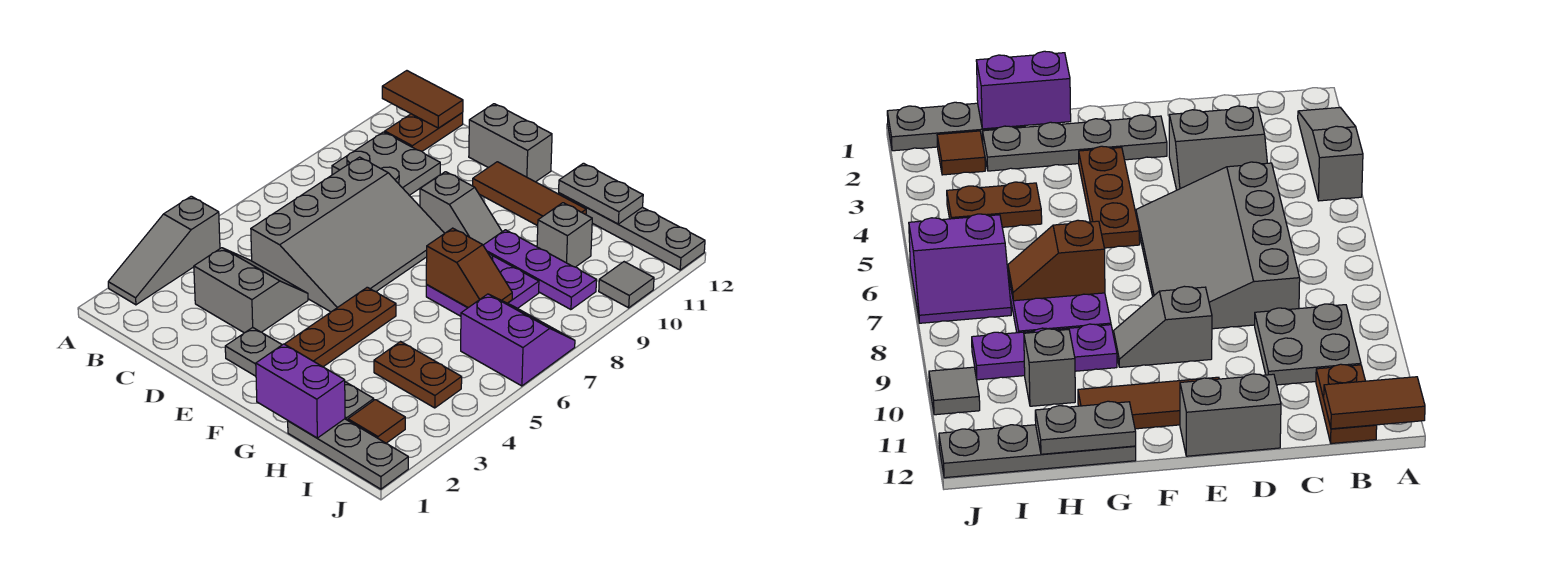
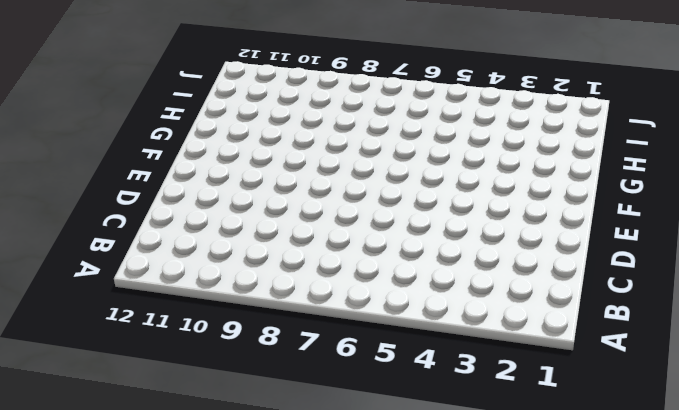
none -> grey 1x3 slope [108,196,220,305]
none -> grey 2x2 plate [332,132,440,195]
none -> brown 1x2 plate [385,113,463,151]

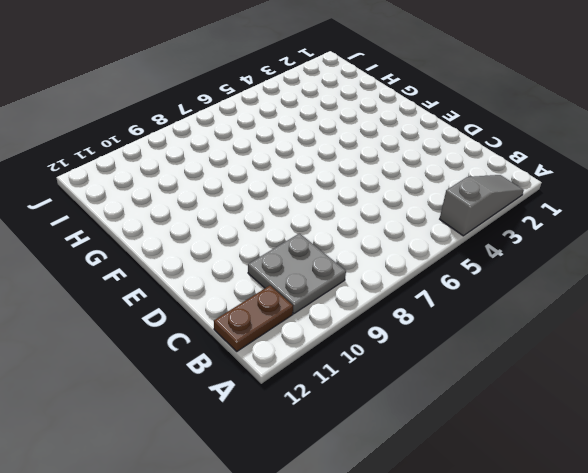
none -> grey 2x2 slope [194,248,308,333]
none -> grey 3x4 slope [251,157,445,312]
none -> grey 1x2 brick [469,104,552,182]

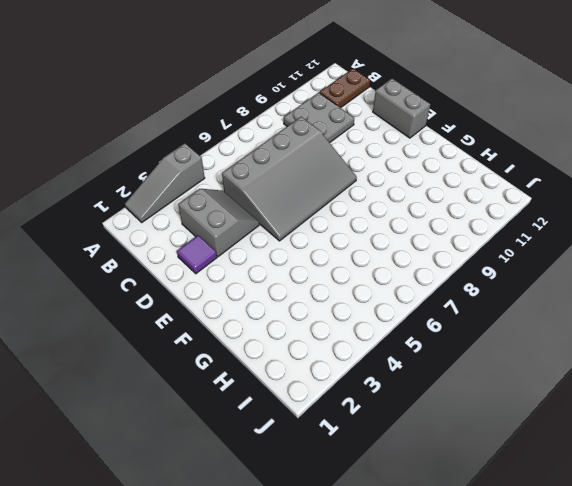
purple 1x1 tile [177,236,217,274] -> none
none -> grey 1x4 plate [225,328,374,420]
none -> grey 1x2 slope [420,172,502,245]
none -> brown 1x3 tile [473,162,586,226]

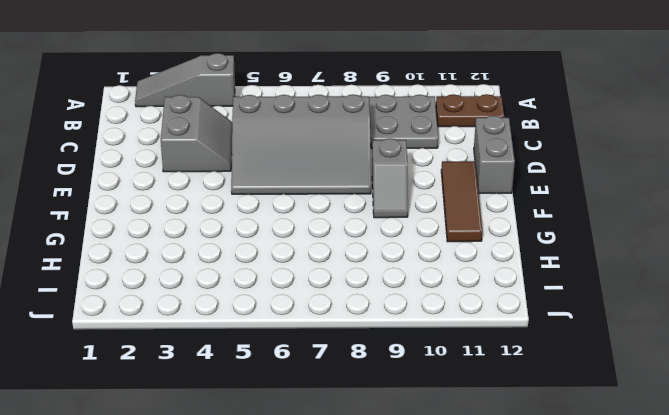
none -> grey 1x4 plate [225,328,374,420]
none -> brown 1x3 plate [285,287,396,367]
none -> purple 2x2 plate [426,252,539,316]

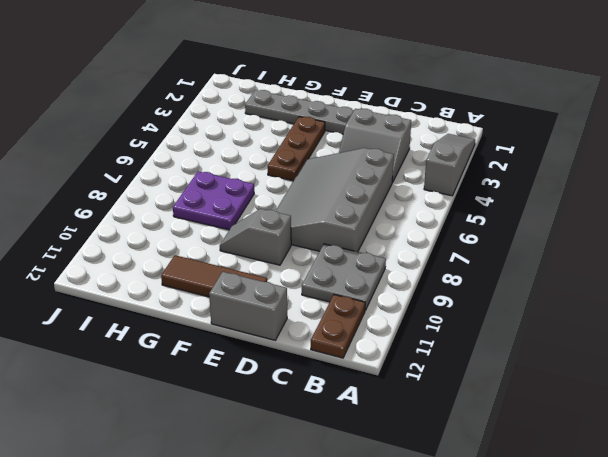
none -> purple 1x3 plate [483,230,596,310]
none -> grey 1x4 plate [559,193,705,270]
none -> grey 1x3 plate [288,419,408,489]

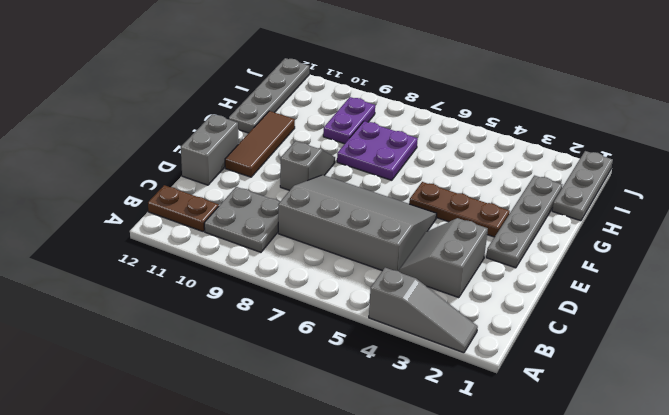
purple 1x2 plate [323,97,375,144] -> purple 1x3 plate [483,230,596,310]
none -> brown 1x2 plate [374,342,462,408]
none -> grey 1x1 brick [537,203,592,267]
none -> brown 1x1 tile [348,400,405,443]

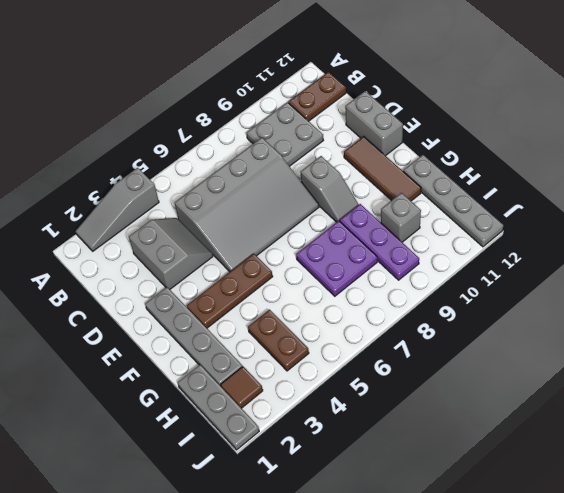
none -> purple 2x2 slope [461,294,575,386]
none -> grey 1x1 tile [599,262,654,308]
none -> brown 1x2 tile [382,71,463,128]

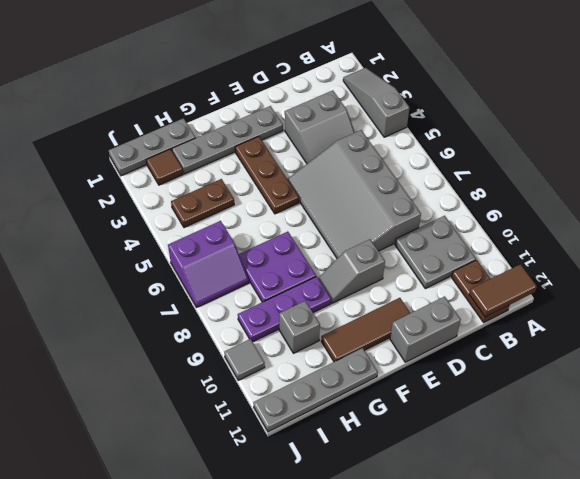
none -> purple 1x2 brick [256,344,345,438]
none -> brown 1x2 slope [426,228,512,308]
none -> grey 1x2 plate [559,163,643,224]

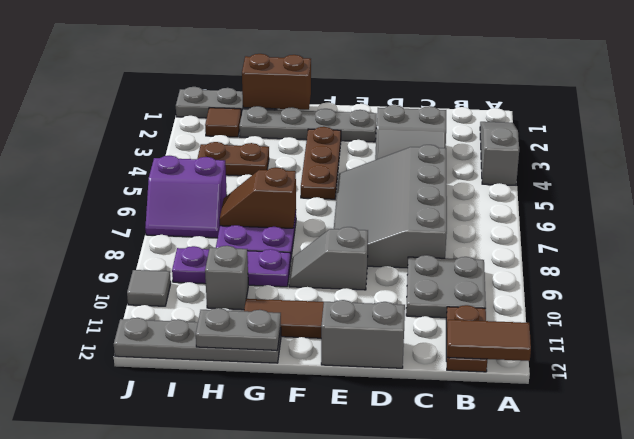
brown 1x2 brick [242,54,311,110] -> purple 1x2 brick [256,344,345,438]

